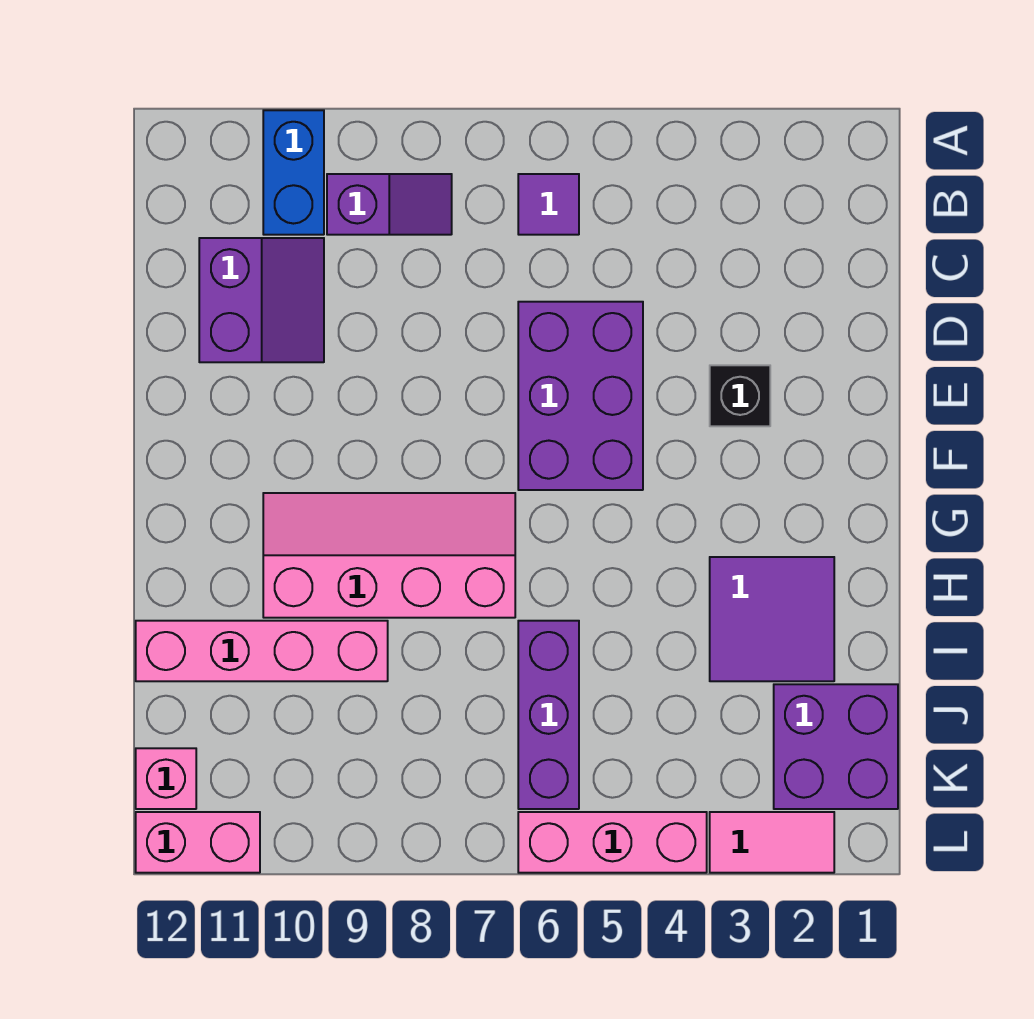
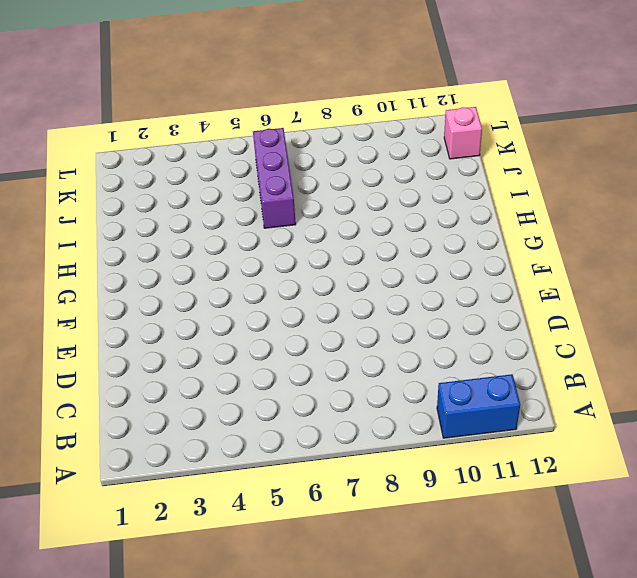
blue 1x2 brick [437,374,520,438] -> blue 1x2 brick turned to [263,110,324,235]
none -> purple 1x1 tile [518,174,579,235]
none -> purple 1x2 slope [327,174,452,235]
none -> purple 2x2 slope [199,238,324,362]

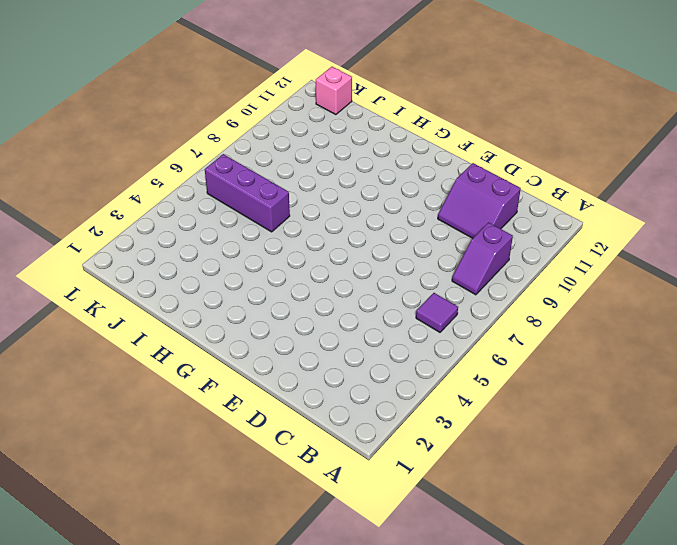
none -> blue 1x2 brick [263,110,324,235]
none -> purple 2x3 brick [518,302,643,490]
none -> black 1x1 brick [710,365,770,426]

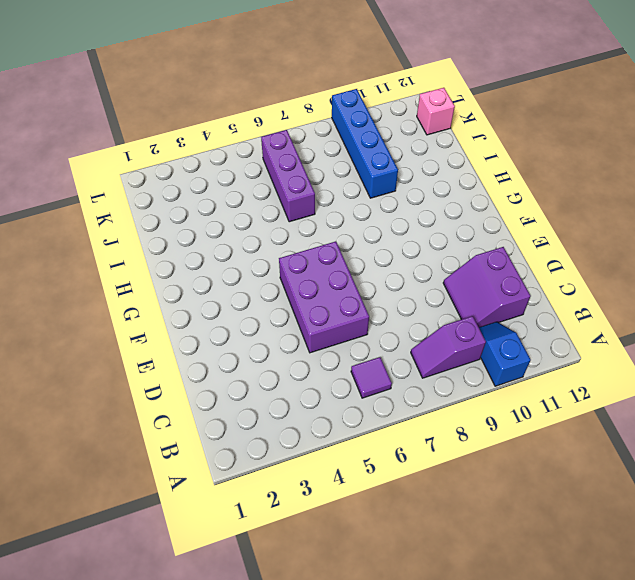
blue 1x2 slope [479,322,531,386] -> blue 1x2 brick [263,110,324,235]
blue 1x4 brick [332,89,398,198] -> pink 1x4 brick [136,621,388,681]
none -> black 1x1 brick [710,365,770,426]
none -> pink 2x4 slope [263,493,515,618]
none -> purple 2x2 tile [710,557,834,681]

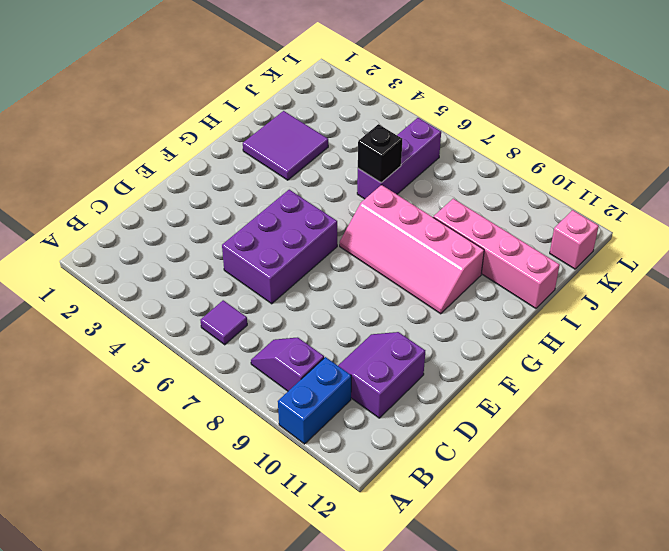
black 1x1 brick [358,124,402,183] -> black 1x1 brick moved to [710,365,770,426]
none -> purple 2x2 brick [774,684,898,809]
none -> pink 1x2 tile [710,812,834,873]
none -> pink 1x3 brick [518,812,707,873]

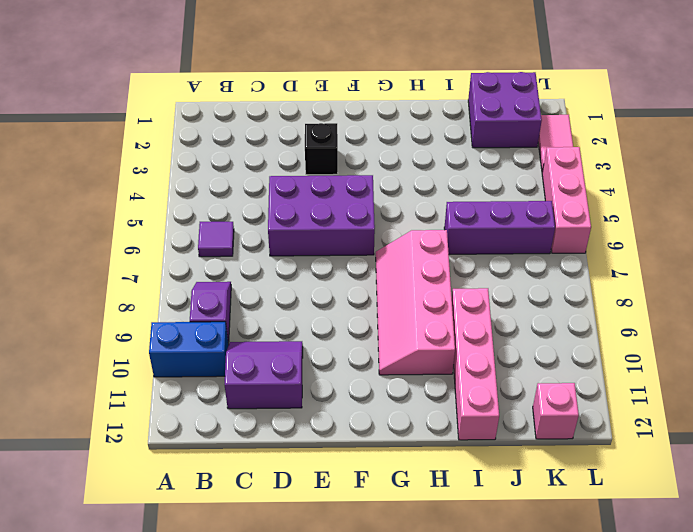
none -> purple 2x2 tile [710,557,834,681]
none -> pink 1x2 brick [136,812,260,873]

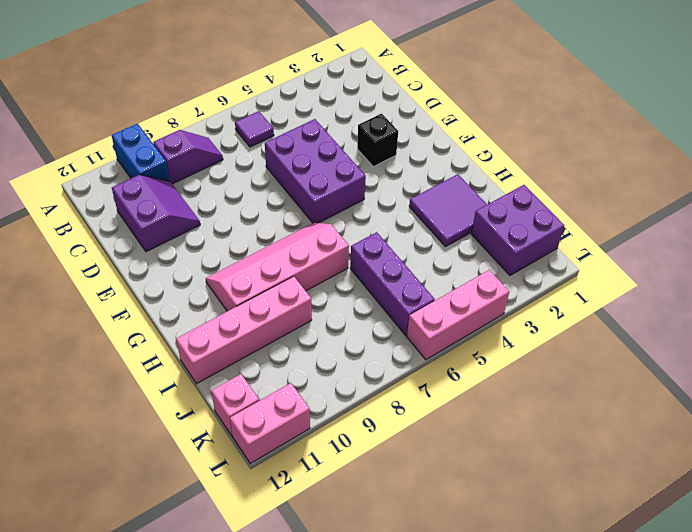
none -> pink 1x2 tile [710,812,834,873]

